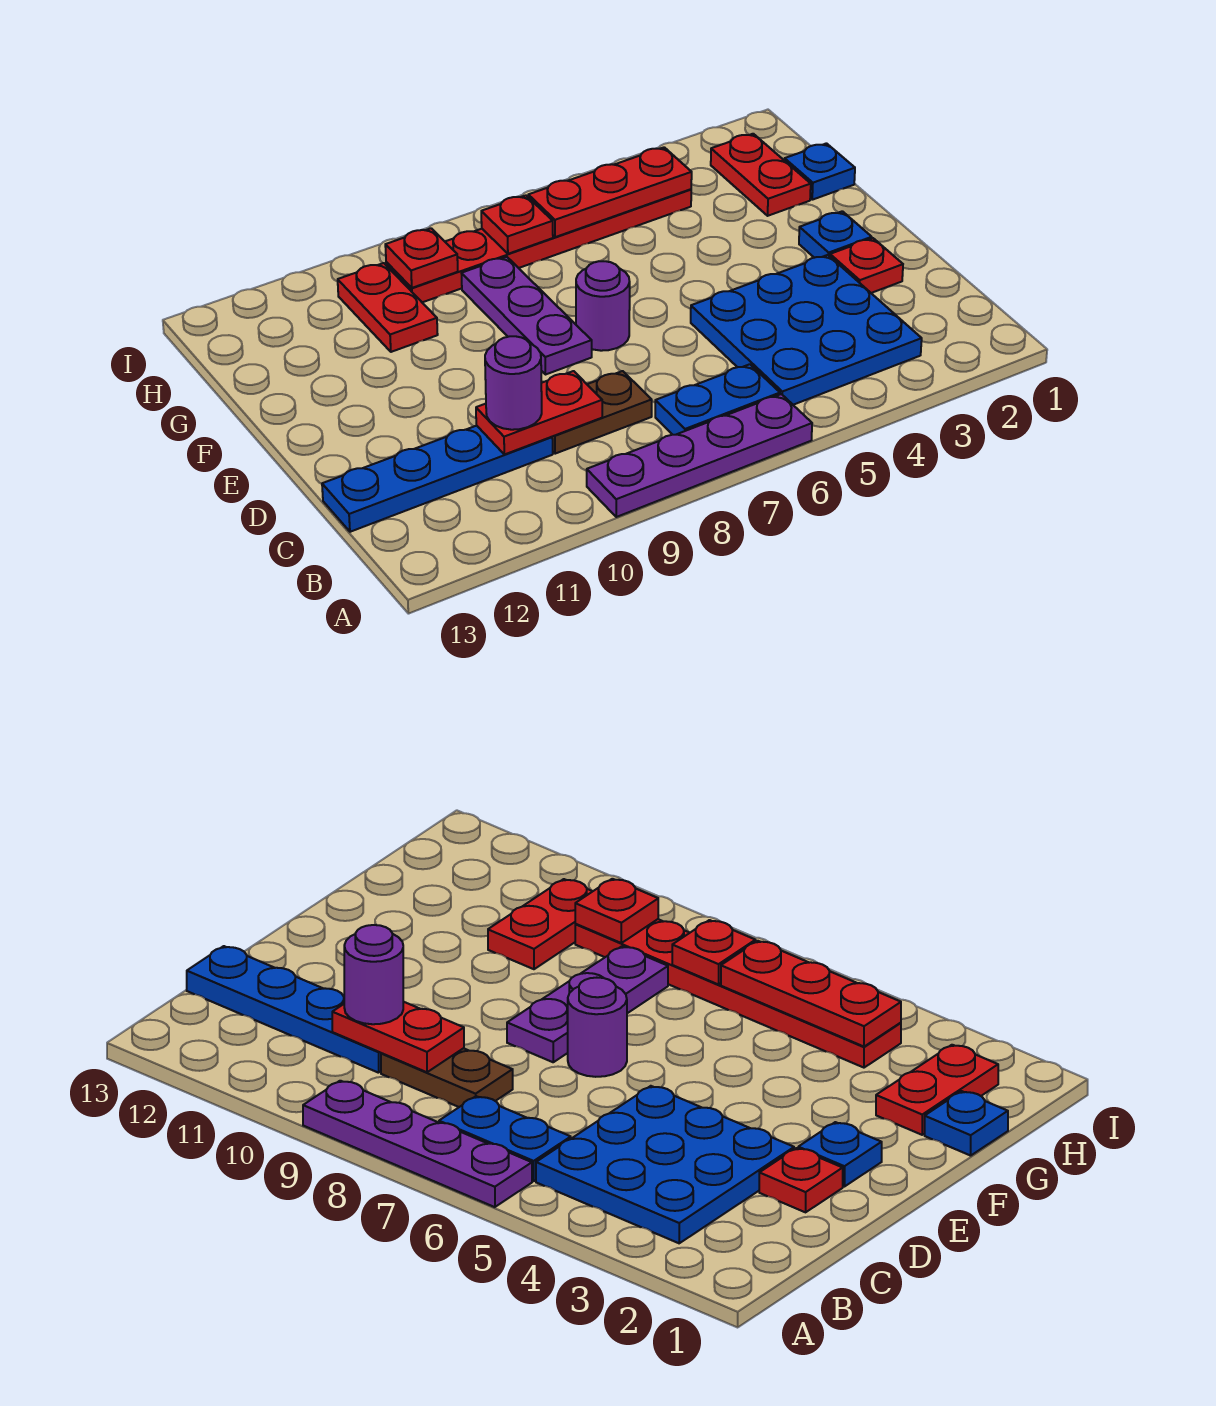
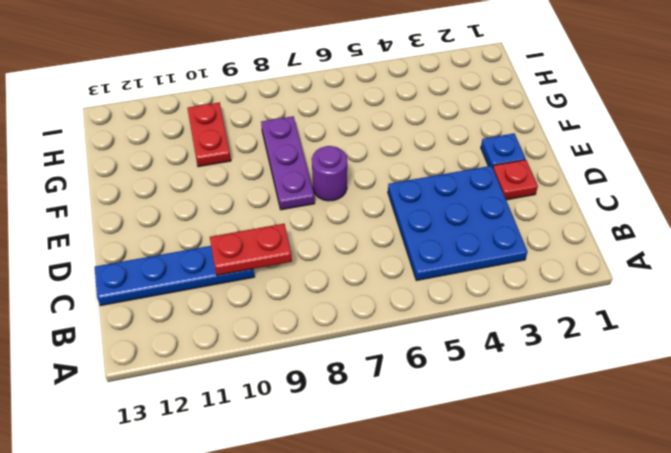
none -> purple 1x4 plate [587,394,812,517]
none -> blue 1x2 plate [655,364,780,435]
none -> brown 1x2 plate [552,371,652,454]

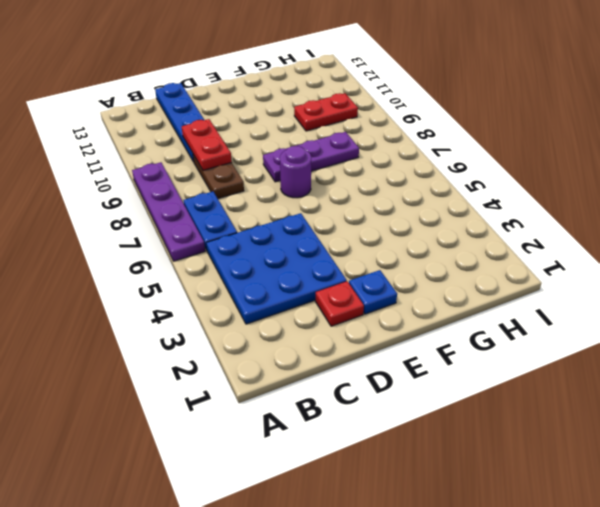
none -> blue 1x1 plate [785,143,855,200]
none -> red 1x2 plate [711,134,811,216]
none -> red 1x6 plate [386,189,691,302]

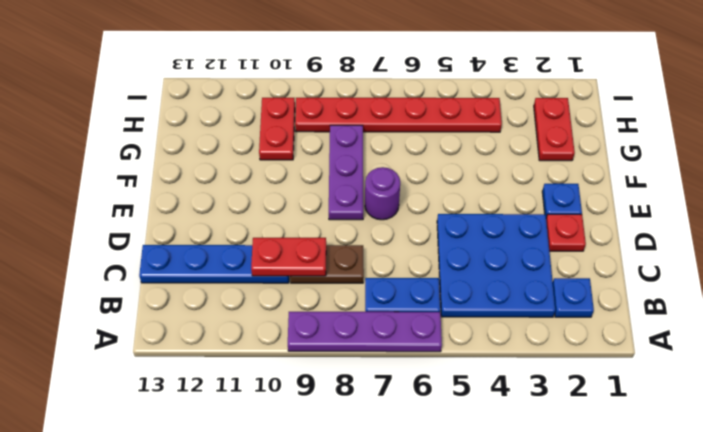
blue 1x1 plate [553,278,594,317] -> blue 1x1 plate moved to [785,143,855,200]
none -> red 1x3 plate [528,147,692,237]
none -> red 1x1 plate [481,195,553,254]
none -> red 1x1 plate [385,228,458,288]

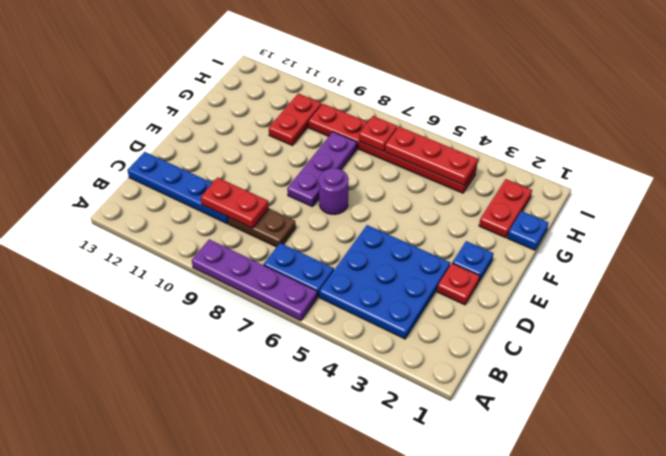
none -> red 1x1 plate [385,228,458,288]
none -> purple 1x1 round brick [485,336,542,430]

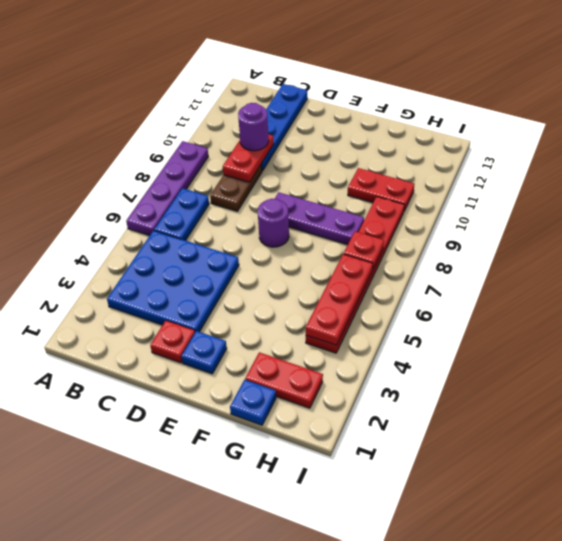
none -> red 1x1 plate [385,228,458,288]

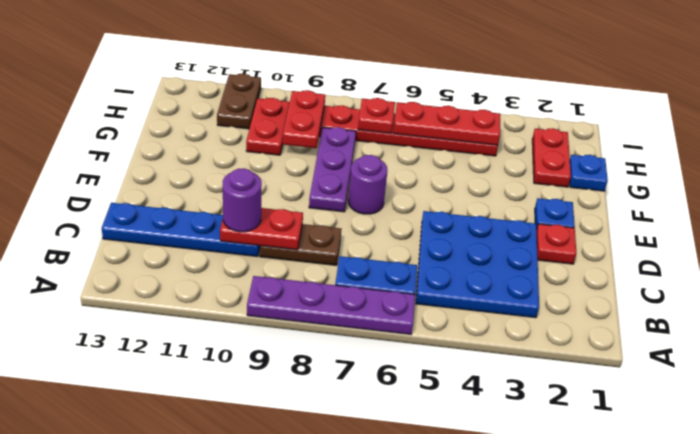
red 1x2 plate [282,90,325,148] -> red 1x1 plate [385,228,458,288]
brown 1x2 plate [217,74,261,129] -> none

